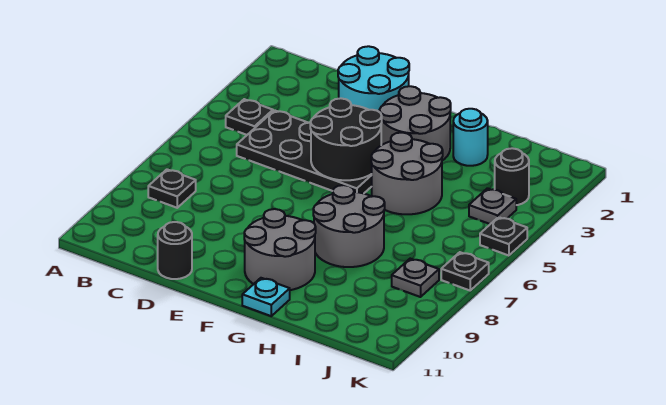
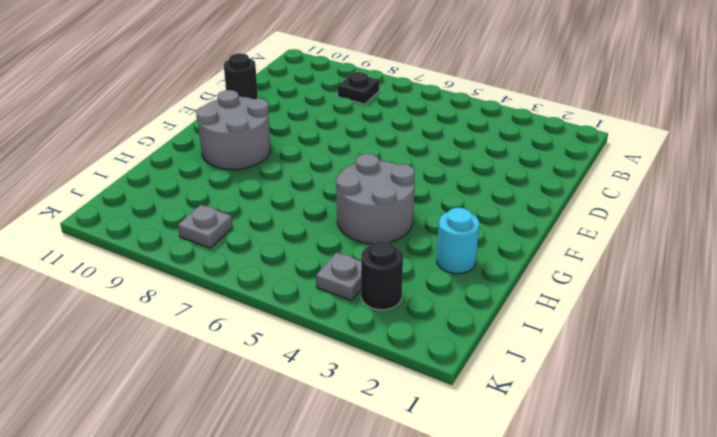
none -> black 1x1 plate [226,99,273,135]
none -> black 2x4 plate [237,110,372,193]
none -> cyan 2x2 round brick [338,46,409,112]

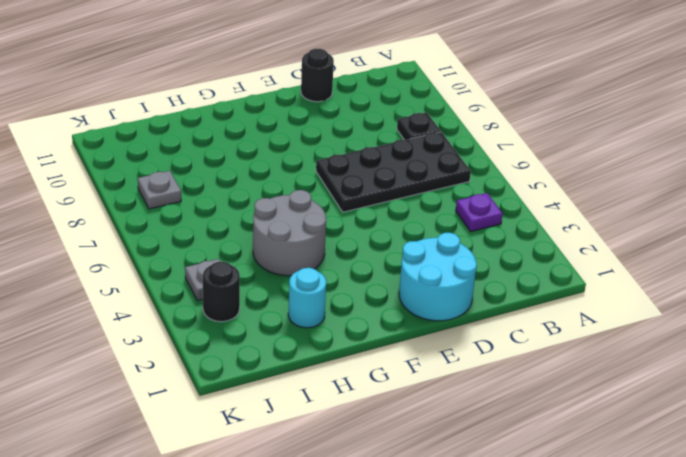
purple 1x1 plate [456,193,503,232] -> black 1x1 plate [226,99,273,135]
black 2x4 plate [316,132,471,212] -> black 2x4 plate moved to [237,110,372,193]
none -> grey 2x2 round brick [379,86,451,161]
none -> grey 2x2 round brick [244,209,316,290]
none -> grey 2x2 round brick [313,185,385,267]

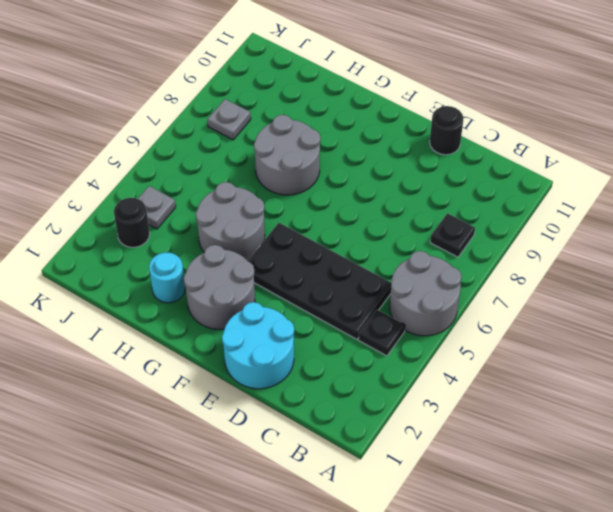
grey 2x2 round brick [390,251,462,336] -> grey 2x2 round brick moved to [244,209,316,290]
none -> cyan 1x1 plate [242,278,290,316]
none -> black 1x1 plate [480,217,527,256]
none -> black 1x1 plate [441,252,489,290]

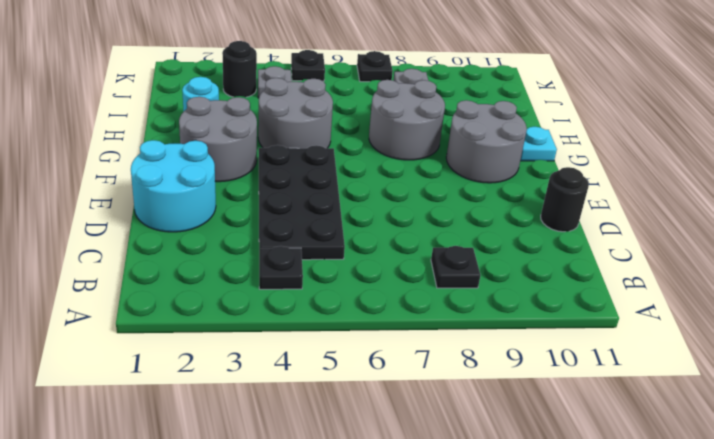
none -> black 2x2 round brick [310,98,382,180]

